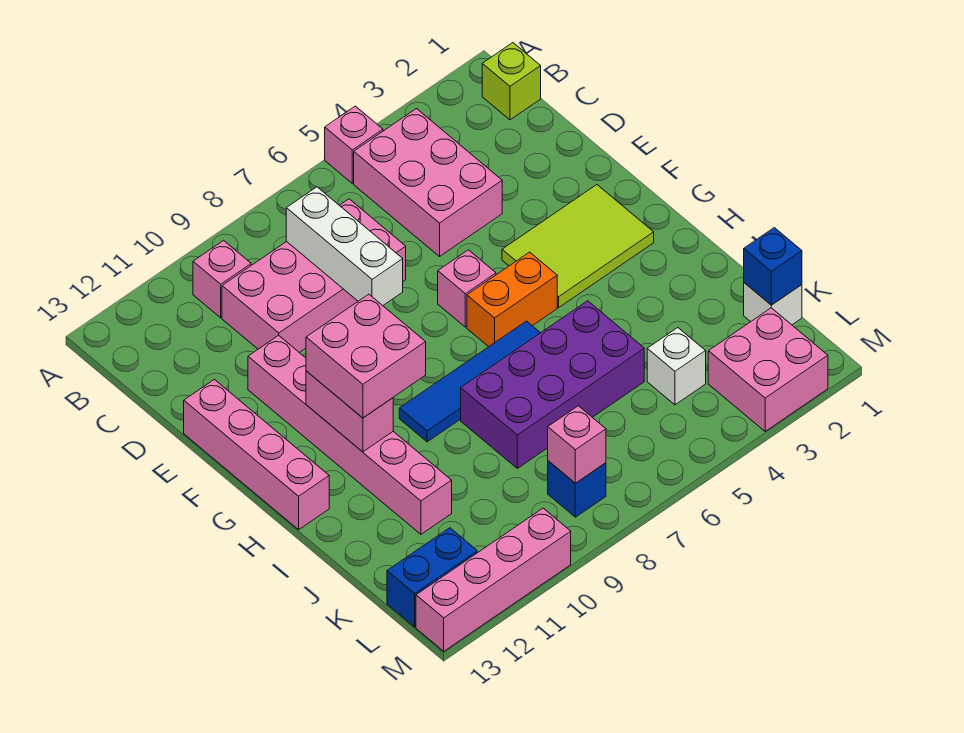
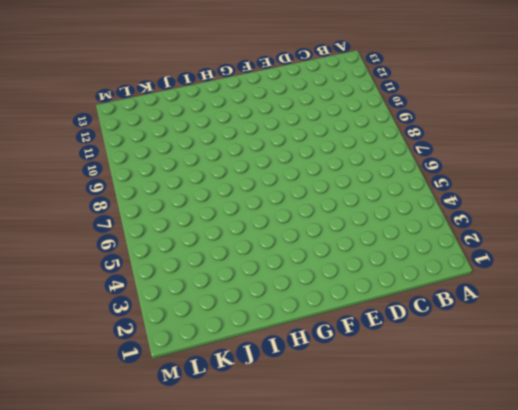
none -> pink 1x1 brick [325,106,383,183]
none -> lime 1x1 brick [482,43,541,120]
none -> pink 2x3 brick [354,109,502,256]

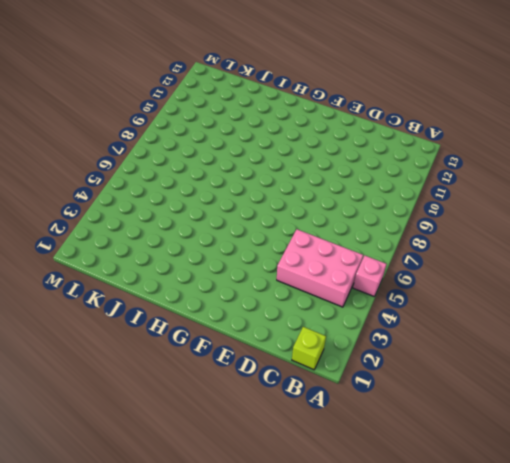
none -> pink 1x1 brick [193,240,251,318]
none -> pink 2x4 brick [222,199,406,353]
none -> pink 1x6 brick [248,335,452,534]

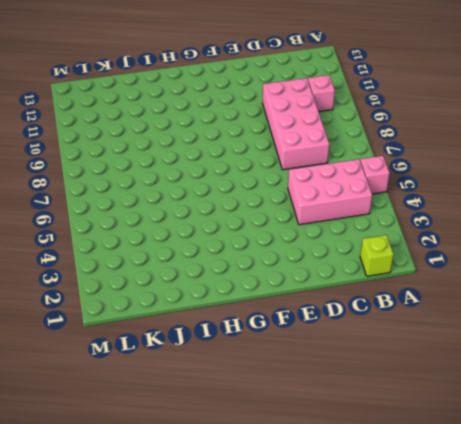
none -> pink 1x6 brick [248,335,452,534]
none -> pink 1x4 brick [184,379,329,530]
none -> lime 2x3 tile [502,185,654,307]

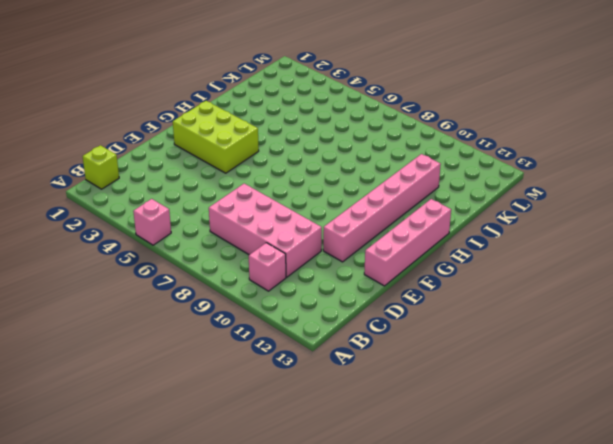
lime 2x3 brick [173,101,259,173] -> lime 2x3 tile [502,185,654,307]
none -> pink 2x3 brick [354,109,502,256]
none -> pink 1x1 brick [438,250,496,327]
none -> orange 1x2 brick [467,252,557,347]

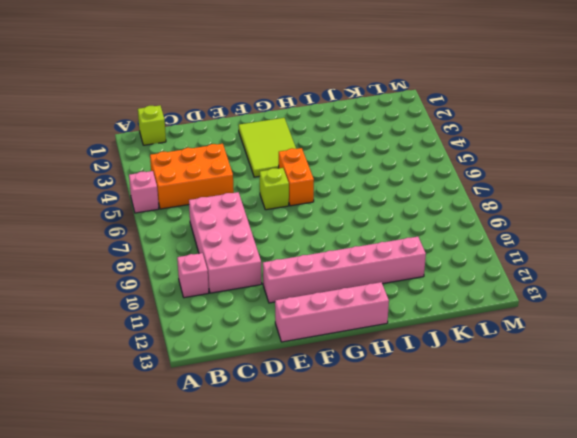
orange 2x3 brick [150,144,234,209] -> pink 2x3 brick [354,109,502,256]
lime 1x1 brick [260,168,289,210] -> pink 1x1 brick [438,250,496,327]
none -> blue 1x4 tile [399,321,540,442]
none -> purple 2x4 brick [461,301,644,468]
none -> white 1x1 brick [744,283,802,325]

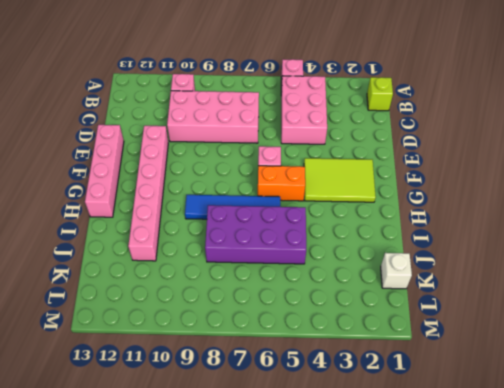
none -> white 1x1 brick [647,328,706,405]
none -> pink 2x2 brick [708,308,828,431]
none -> blue 1x1 brick [548,461,606,517]

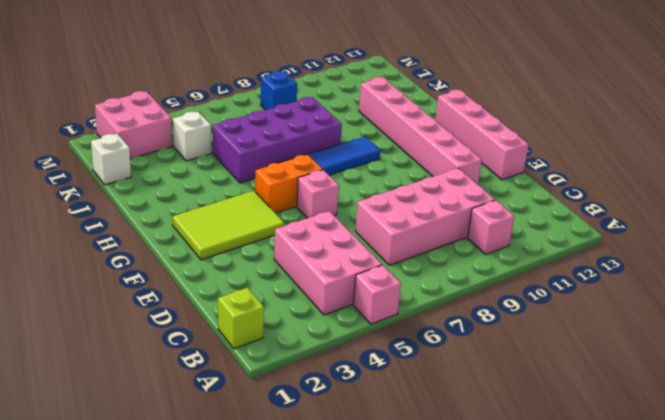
none -> blue 1x2 brick [387,528,477,627]
none -> pink 1x4 brick [416,508,571,651]
none -> white 1x3 brick [286,187,403,305]

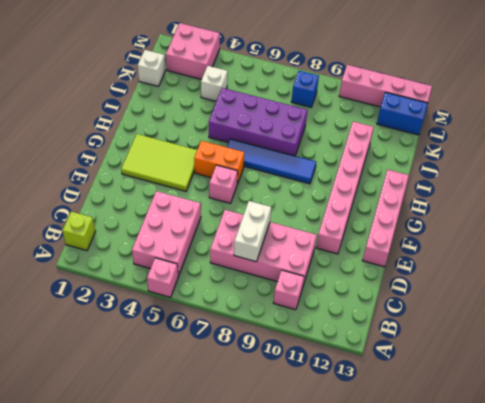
white 1x2 brick [234,201,271,262] -> white 1x3 brick [286,187,403,305]
none -> pink 1x2 brick [306,371,393,452]
none -> blue 1x1 brick [744,228,802,305]
none -> pink 1x1 brick [548,406,606,483]

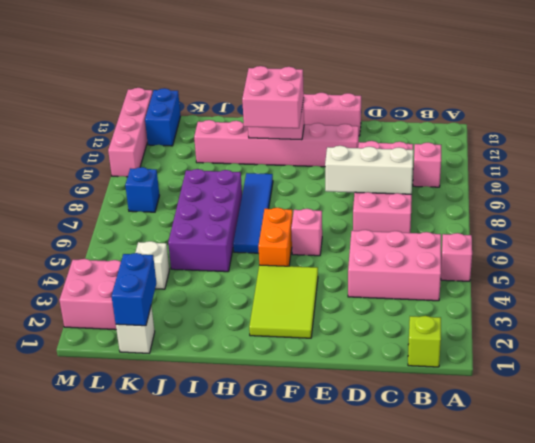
blue 1x2 brick [112,253,156,326] -> blue 1x1 brick [744,228,802,305]
none -> pink 1x1 brick [548,406,606,483]

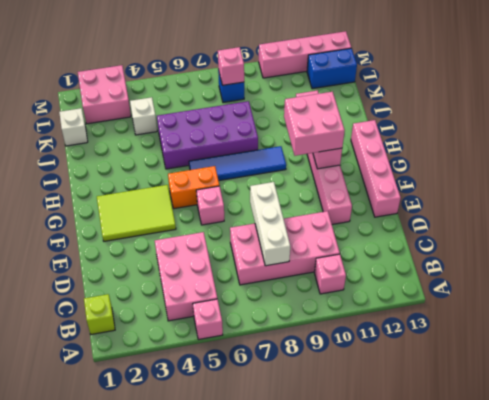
none -> blue 1x1 brick [744,228,802,305]

